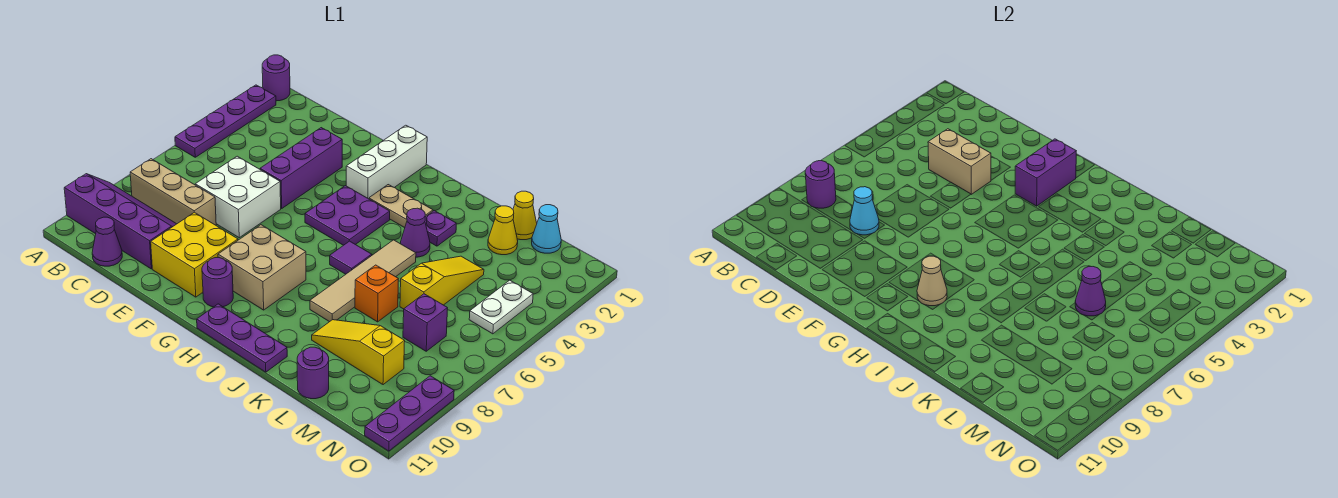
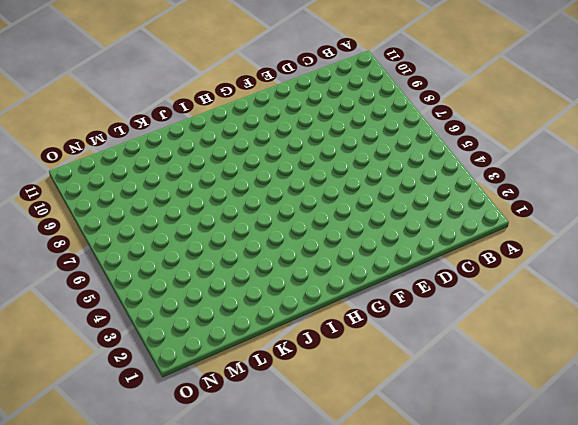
none -> purple 1x1 round brick [262,55,290,101]
none -> purple 1x4 plate [175,85,276,157]
none -> purple 2x4 slope [64,174,176,269]
none -> tan 1x3 brick [130,159,216,225]

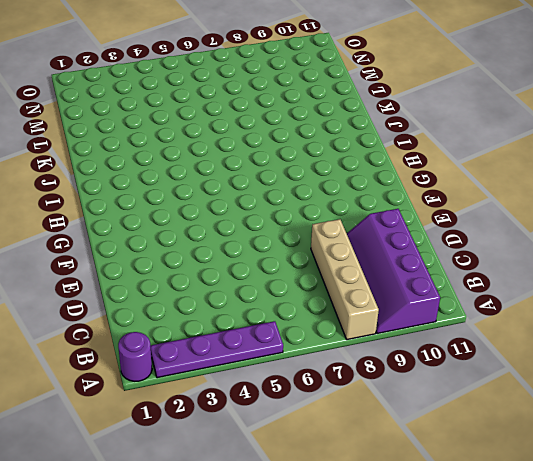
tan 1x4 brick [311,219,379,340] -> tan 1x3 brick [130,159,216,225]
none -> purple 1x1 cone [92,217,122,266]
none -> white 2x2 brick [195,156,281,238]
none -> purple 1x3 brick [260,128,342,208]
none -> yellow 2x2 brick [151,212,238,297]

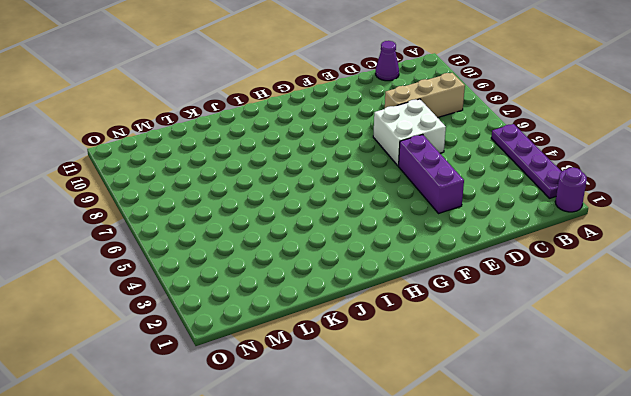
none -> purple 2x4 slope [64,174,176,269]
none -> yellow 2x2 brick [151,212,238,297]
none -> white 1x3 brick [346,125,427,199]
none -> purple 2x2 plate [305,186,390,245]

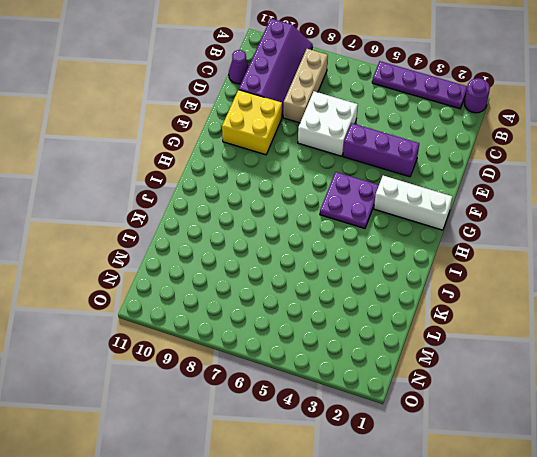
none -> tan 2x2 brick [218,225,306,310]
none -> purple 1x1 round brick [202,258,233,307]
none -> tan 1x2 plate [369,185,433,228]
none -> purple 1x3 plate [197,304,287,372]

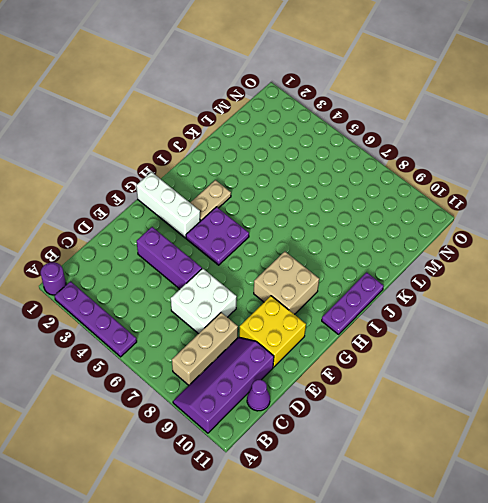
none -> purple 1x1 round brick [202,258,233,307]
none -> purple 1x1 tile [330,241,372,274]
none -> purple 1x1 plate [425,211,456,246]
none -> purple 1x1 cone [401,208,430,257]

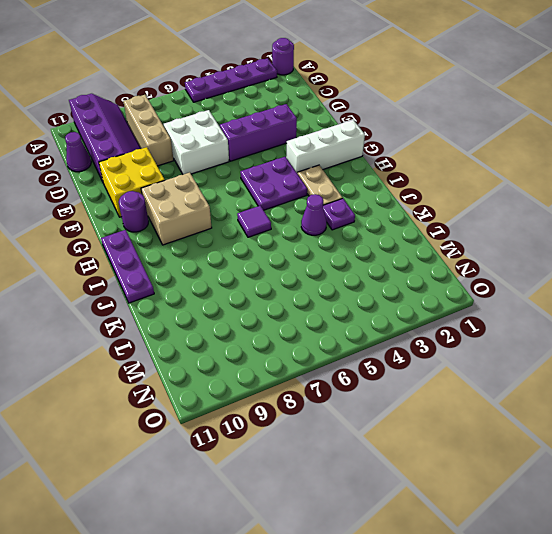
none -> tan 1x4 tile [310,240,416,322]
none -> orange 1x1 brick [355,265,398,322]
none -> yellow 1x3 slope [312,320,405,385]
none -> yellow 1x1 cone [513,191,537,240]

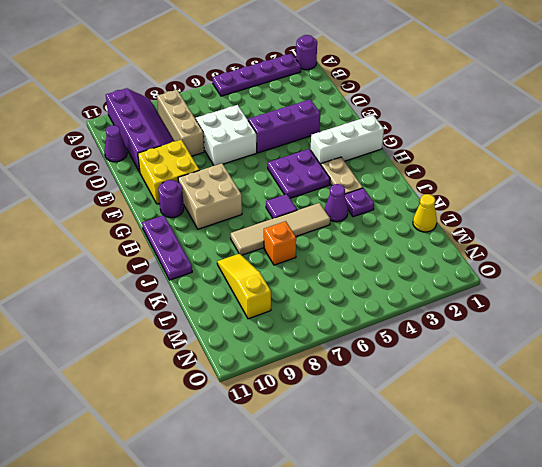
none -> yellow 1x1 cone [488,206,518,255]
none -> yellow 1x3 slope [400,256,484,309]
none -> purple 1x1 round brick [297,347,329,399]
none -> cyan 1x1 cone [532,205,561,253]

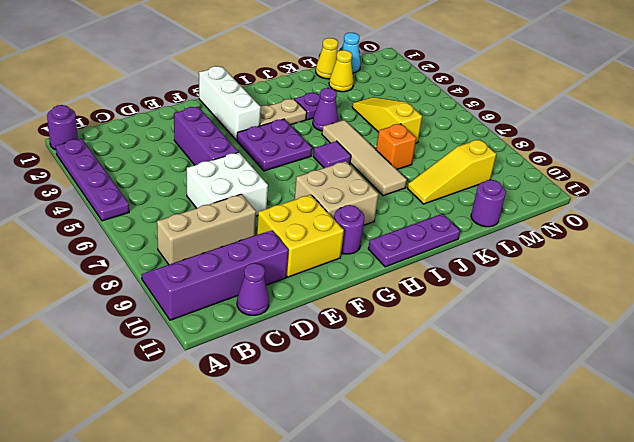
none -> purple 1x1 brick [403,294,448,351]
none -> white 1x2 plate [469,280,533,334]
none -> purple 1x3 plate [365,376,454,451]
none -> purple 1x1 round brick [805,161,836,208]

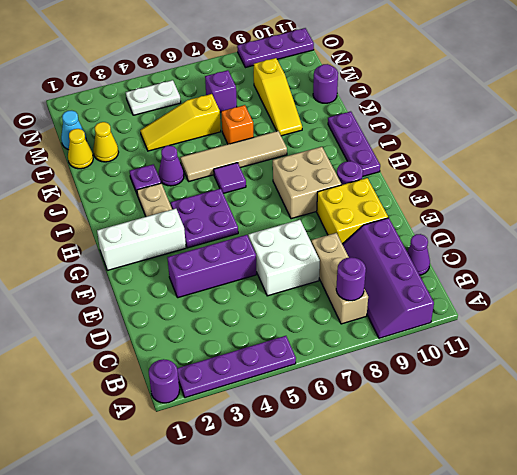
none -> tan 1x2 brick [928,129,991,194]
none -> cyan 1x1 cone [850,187,879,235]
none -> purple 1x2 brick [1015,139,1076,206]
none -> tan 1x1 cone [917,256,947,306]

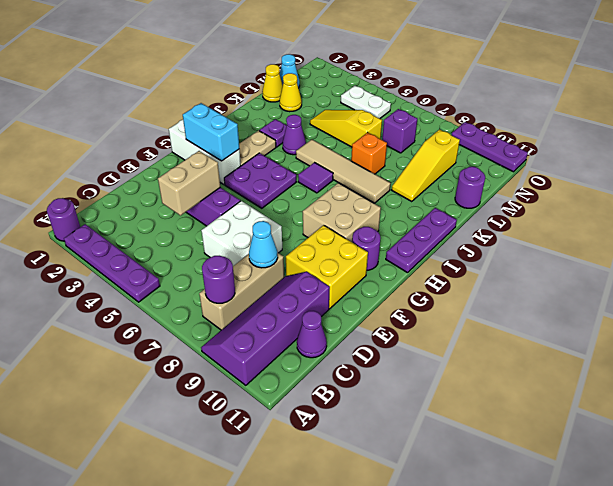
cyan 1x2 brick [183,103,239,161] -> purple 1x2 brick [1015,139,1076,206]
none -> tan 1x1 cone [917,256,947,306]
none -> purple 1x1 cone [1075,267,1106,316]

